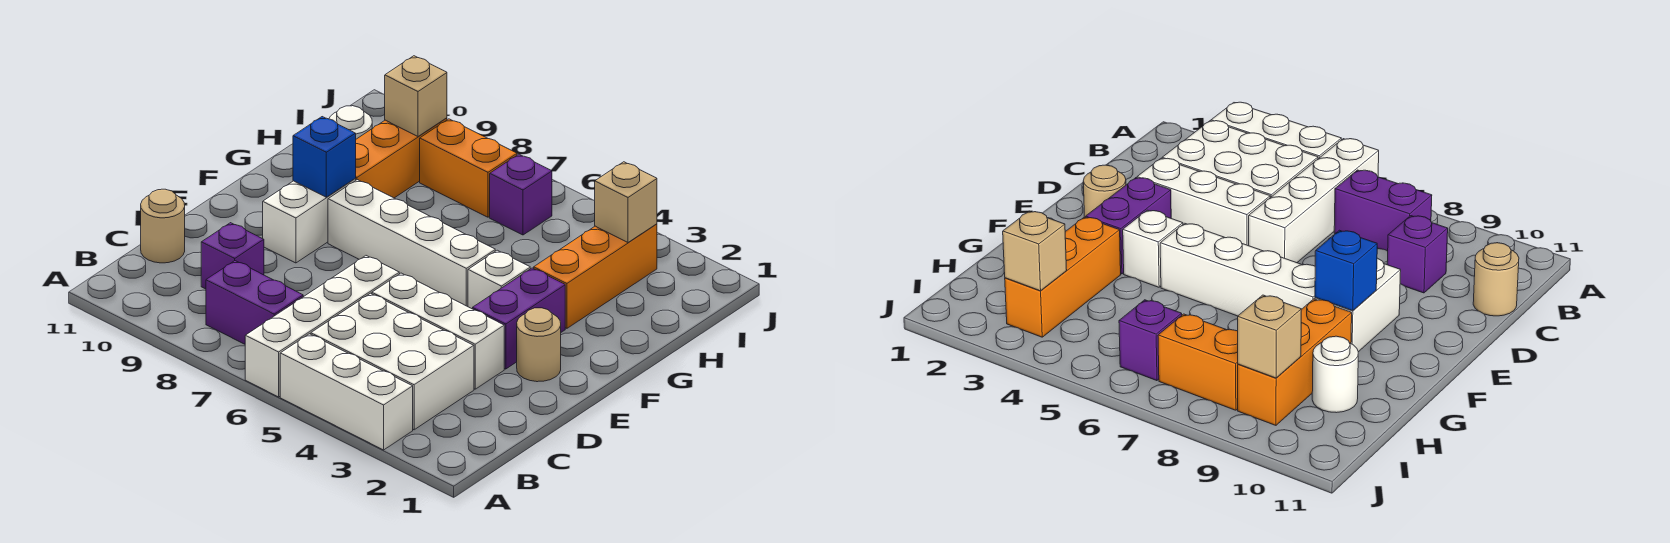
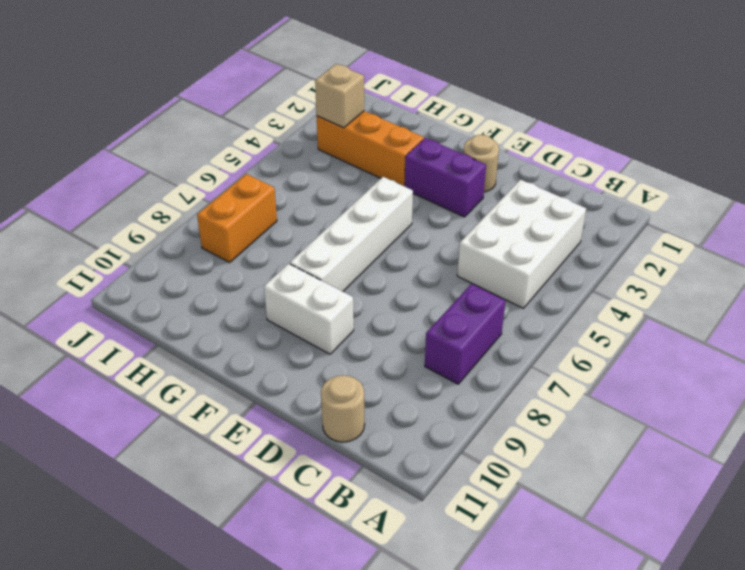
none -> white 1x3 brick [280,334,413,450]
none -> white 1x4 brick [245,256,399,397]
none -> purple 1x1 brick [201,223,264,289]

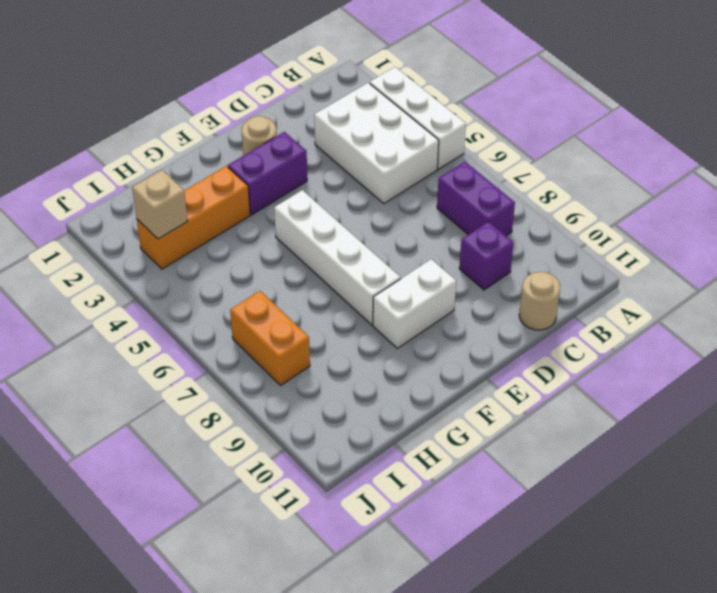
none -> white 1x4 brick [245,256,399,397]
none -> white 1x3 brick [372,273,504,389]
none -> white 1x1 brick [468,250,530,309]

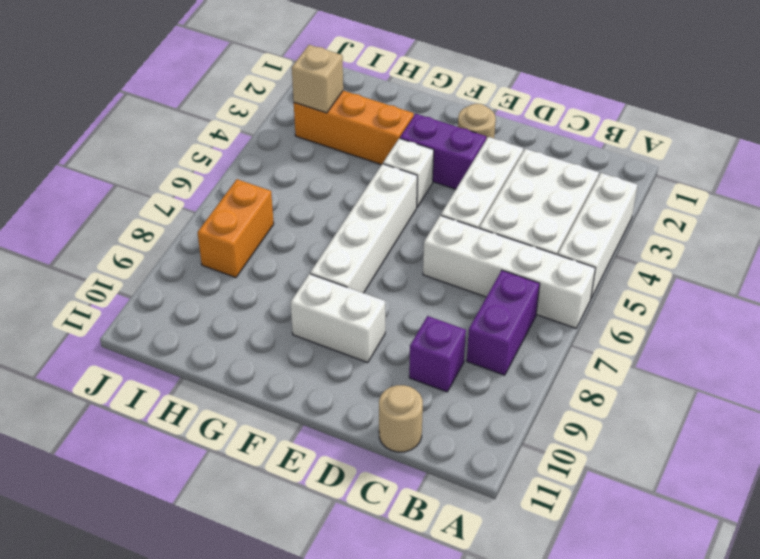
none -> orange 1x3 brick [355,118,447,198]
none -> white 1x1 round brick [329,106,372,139]
none -> purple 1x1 brick [490,154,552,235]

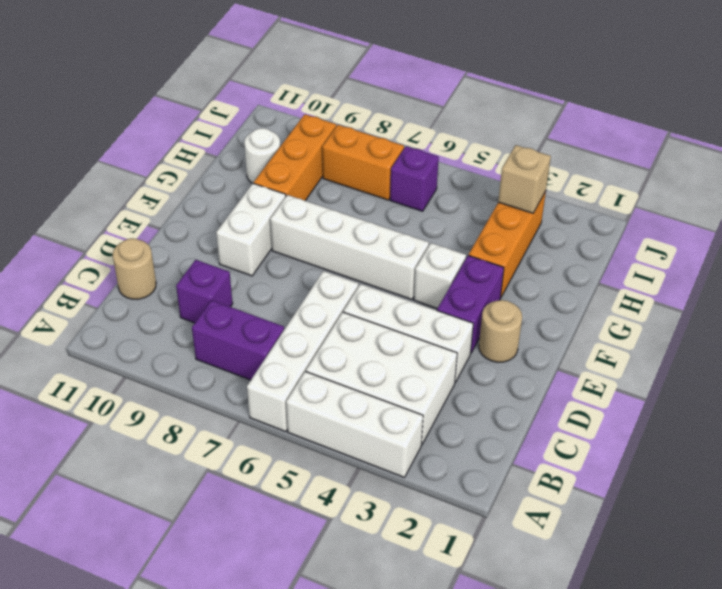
none -> blue 1x1 brick [293,117,356,197]
none -> tan 1x1 brick [385,56,447,136]

